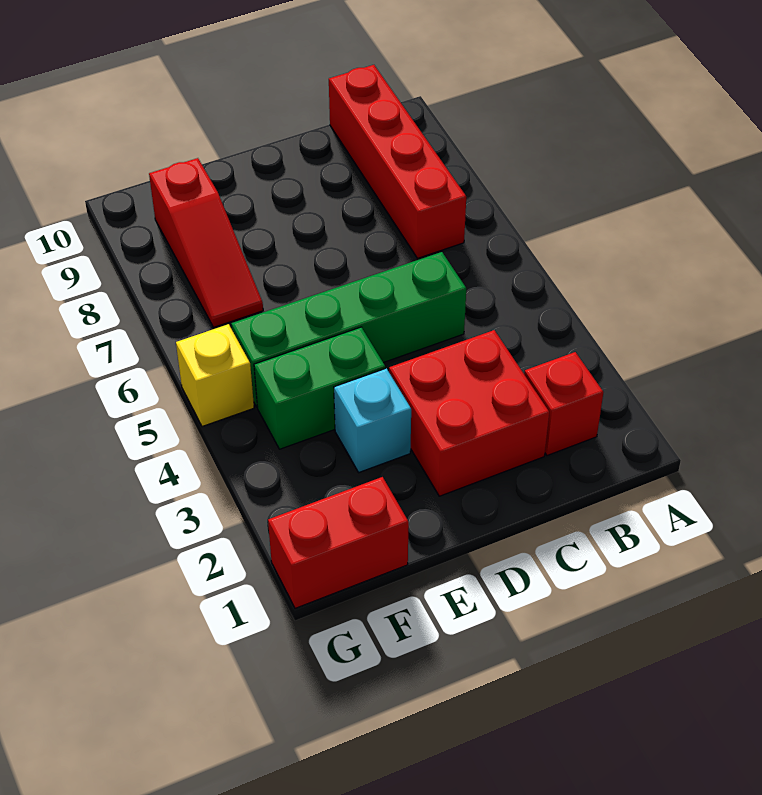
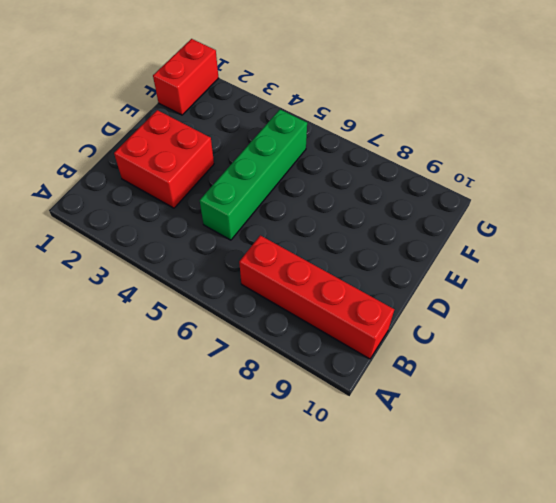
none -> red 1x1 brick [524,352,603,455]
none -> cyan 1x1 brick [334,368,411,472]

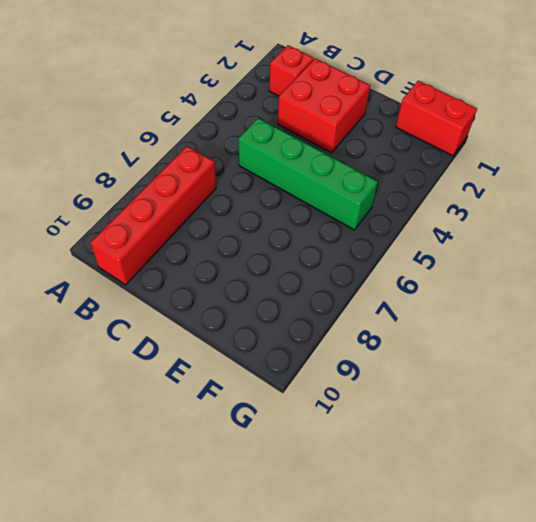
none -> cyan 1x1 brick [334,368,411,472]
none -> green 1x2 brick [254,327,385,449]

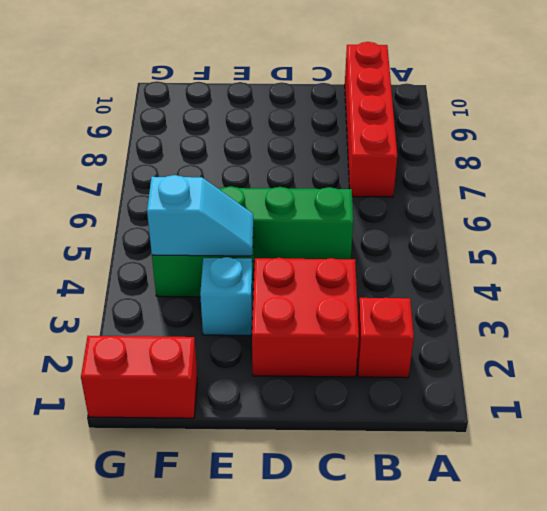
cyan 1x2 slope [147,175,253,256] -> none
none -> red 1x3 slope [149,158,263,327]
none -> yellow 1x1 brick [176,324,254,427]

